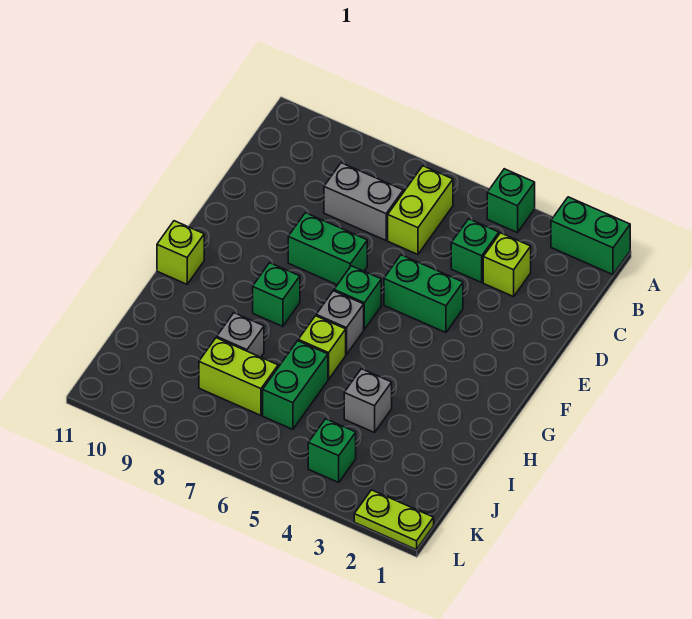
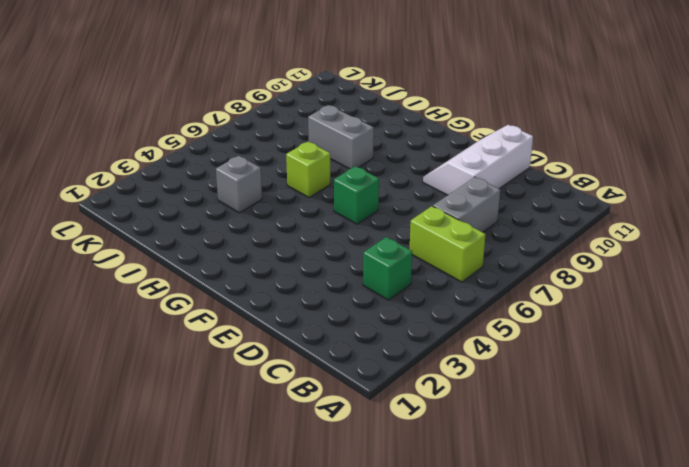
white 2x3 slope [423,125,533,195] -> none
grey 1x2 brick [308,105,374,169] -> grey 1x1 brick [217,313,264,357]
none -> green 1x2 brick [551,197,630,275]
none -> green 1x1 brick [487,169,535,233]
none -> lime 1x1 brick [483,233,531,297]

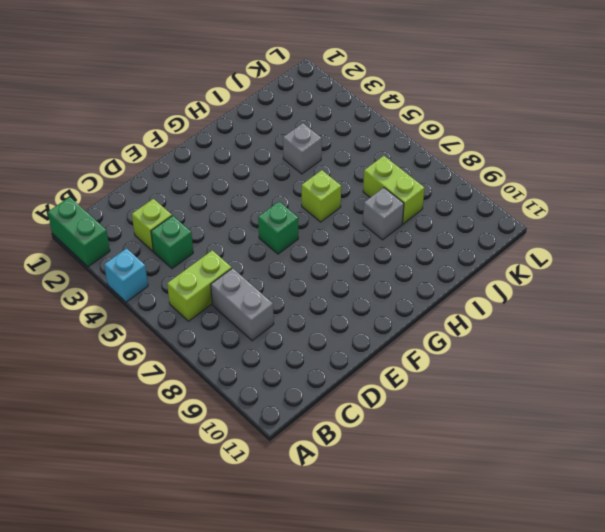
cyan 1x1 brick [104,248,148,302] -> green 1x1 brick [487,169,535,233]
none -> green 1x2 brick [384,255,463,333]
none -> green 1x2 brick [288,213,367,285]
none -> grey 1x1 brick [316,291,364,355]

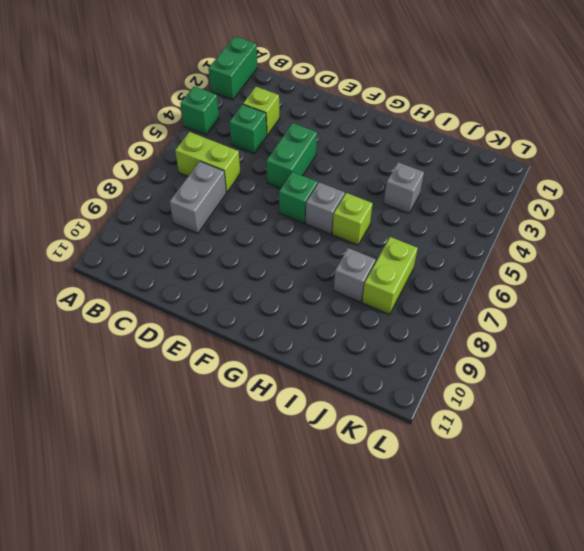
none -> green 1x2 brick [288,213,367,285]
none -> green 1x1 brick [253,263,300,327]
none -> lime 1x1 brick [157,221,204,284]

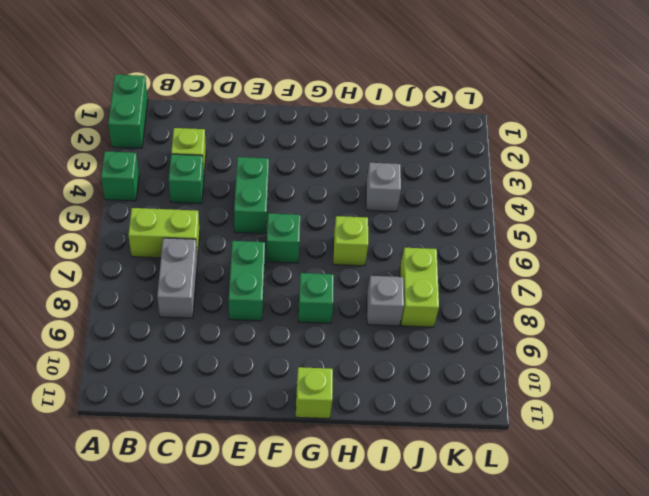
none -> grey 1x1 brick [316,291,364,355]
none -> green 1x2 brick [263,341,328,429]
none -> green 1x1 brick [308,419,356,482]

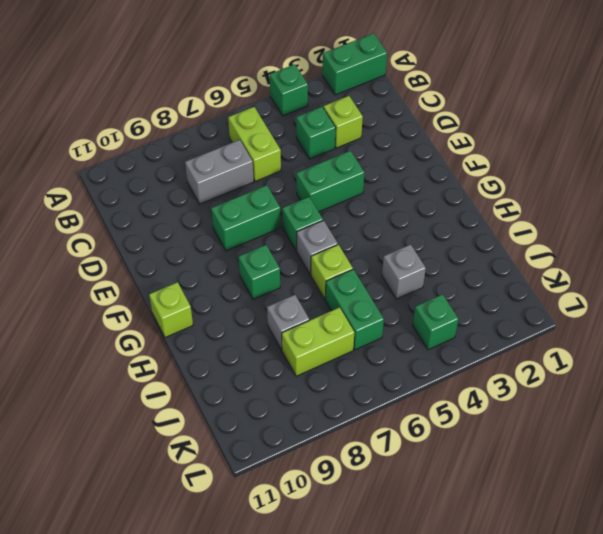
none -> lime 1x2 plate [354,490,434,550]

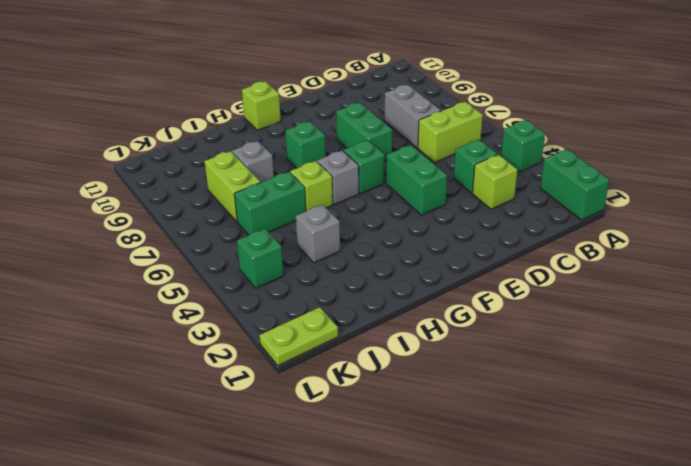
lime 1x2 plate [259,307,338,366] -> lime 1x2 plate turned to [354,490,434,550]

